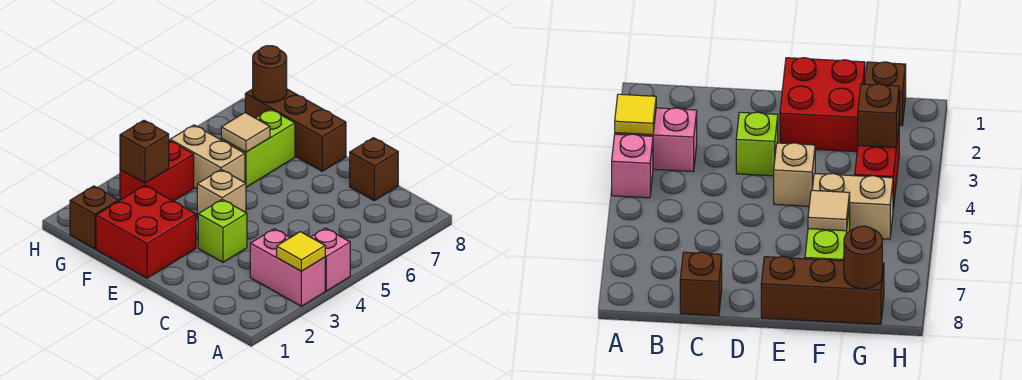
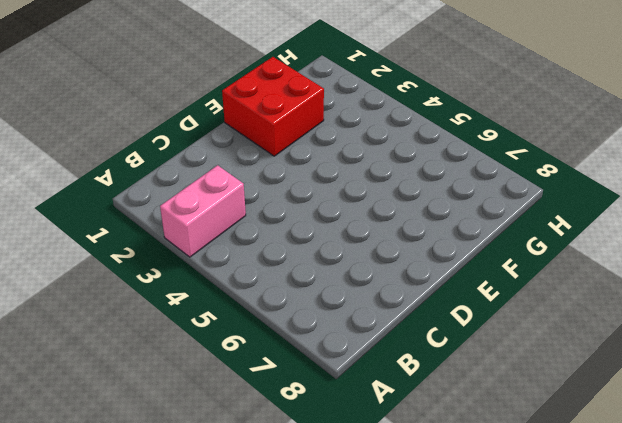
none -> pink 1x1 brick [311,228,350,291]
none -> brown 1x1 brick [350,138,398,201]
none -> lime 1x1 brick [198,199,247,262]

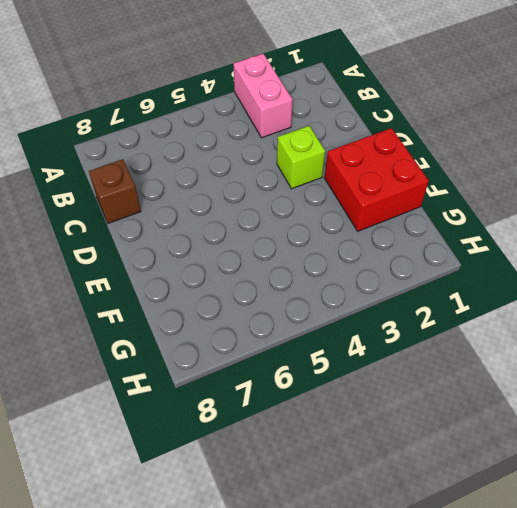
none -> pink 1x1 brick [311,228,350,291]
none -> tan 1x1 brick [197,170,246,219]
none -> brown 1x3 brick [245,89,346,171]

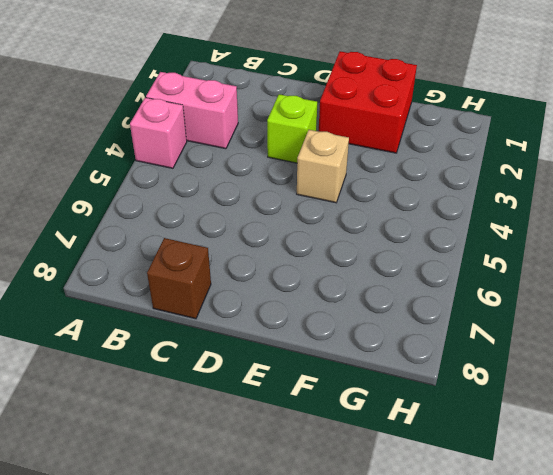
none -> brown 1x3 brick [245,89,346,171]
none -> tan 1x2 brick [170,125,245,189]
none -> lime 1x2 brick [221,109,295,187]

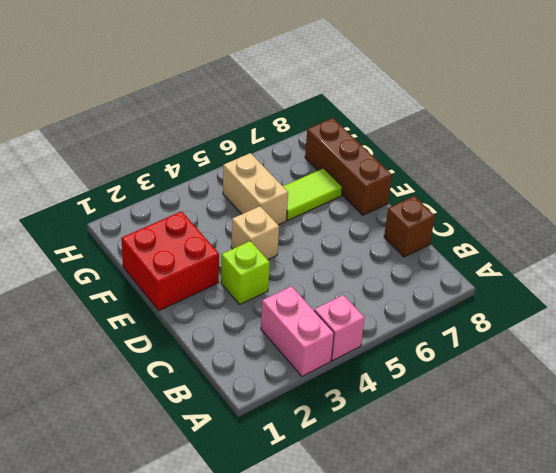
lime 1x2 tile [283,168,342,220] -> lime 1x2 brick [221,109,295,187]
none -> brown 1x1 brick [70,186,119,249]
none -> red 1x2 brick [120,140,194,201]
none -> yellow 1x1 tile [277,232,325,271]

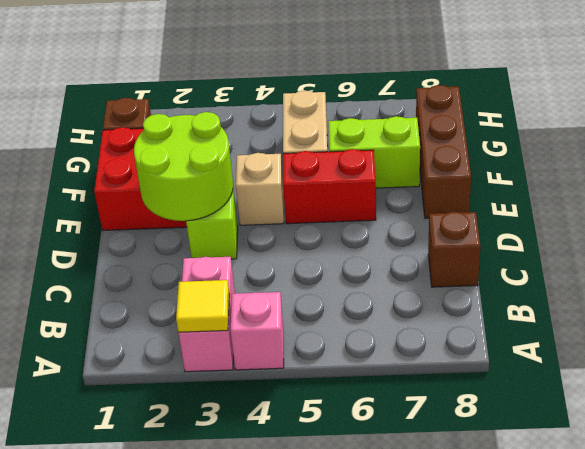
lime 2x2 round brick [134,112,233,221] -> none
red 1x2 brick [283,149,376,224] -> red 1x2 brick moved to [120,140,194,201]
none -> tan 1x1 tile [221,113,270,152]
none -> brown 1x1 brick [120,120,169,183]
none -> brown 1x1 round brick [253,46,287,103]

